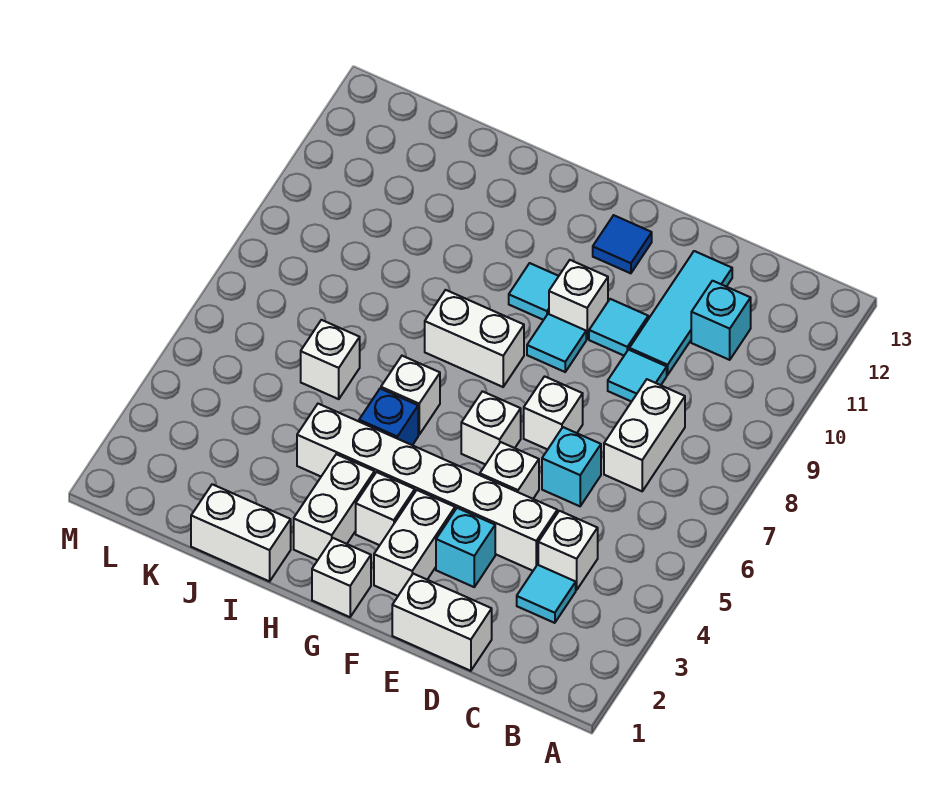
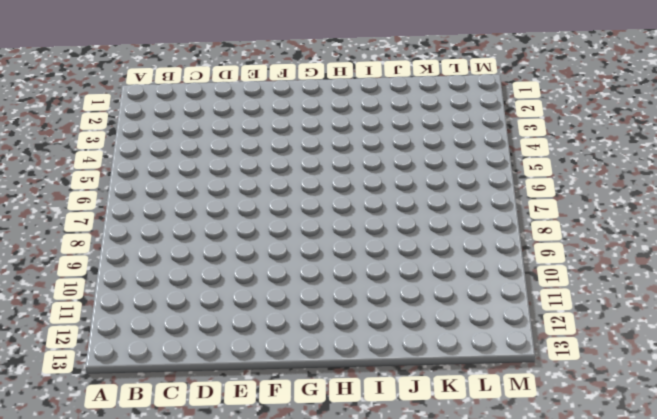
none -> cyan 1x1 tile [517,565,576,623]
none -> white 1x1 brick [538,511,598,590]
none -> white 1x2 brick [604,379,685,491]

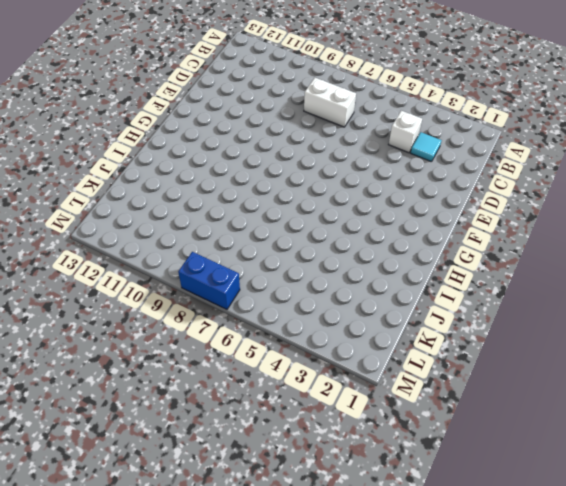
blue 1x2 brick [178,252,240,309] -> none
none -> cyan 1x1 brick [691,281,751,360]
none -> white 1x2 brick [392,574,492,671]
none -> white 1x6 brick [297,404,557,571]

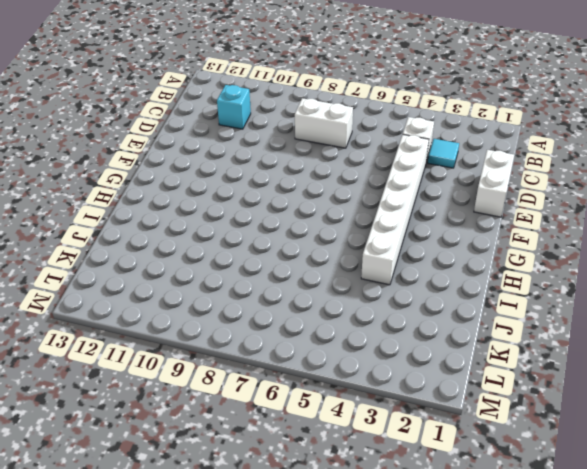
none -> cyan 1x1 brick [542,427,601,506]
none -> cyan 1x1 tile [608,350,667,402]
none -> cyan 1x3 tile [629,251,732,375]

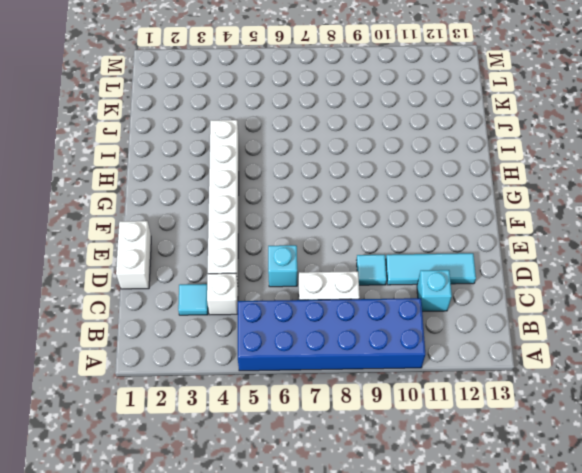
blue 2x6 brick [238,298,425,371] -> none
none -> cyan 1x1 brick [436,508,495,587]
none -> white 1x1 brick [480,442,539,499]
none -> white 1x1 brick [524,376,583,450]

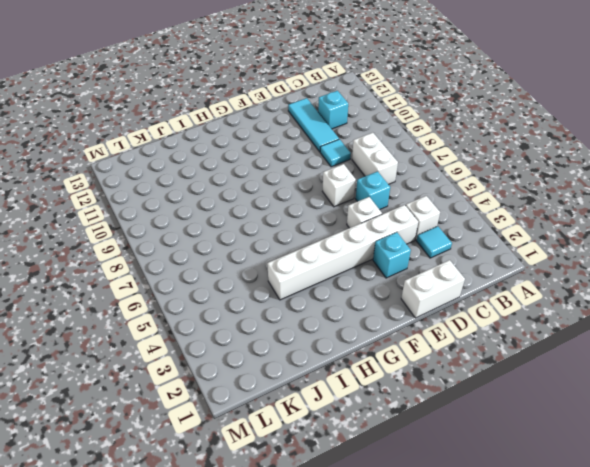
none -> cyan 1x1 tile [589,299,648,355]
none -> white 1x2 brick [374,490,455,596]
none -> white 1x1 brick [461,391,521,465]

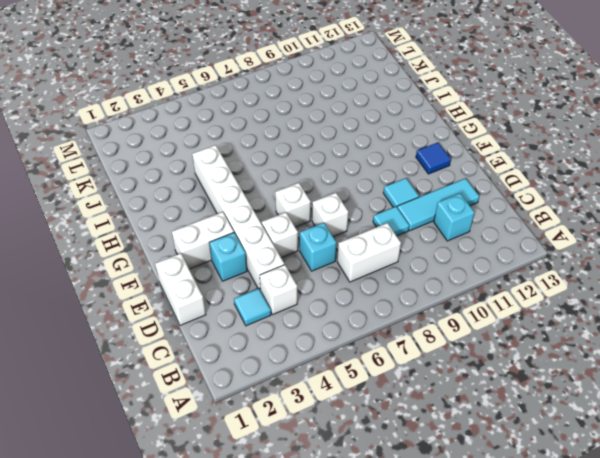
none -> cyan 1x1 tile [527,314,586,372]
none -> white 1x1 brick [549,260,608,339]
none -> white 1x1 brick [312,538,371,617]

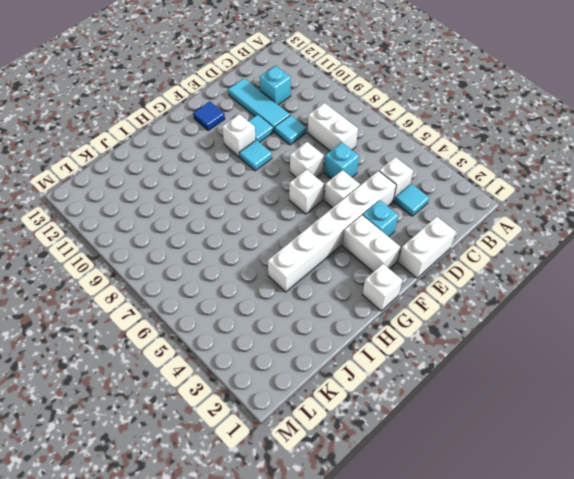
none -> white 1x1 brick [356,472,415,545]
none -> white 1x2 brick [425,290,524,387]
none -> cyan 1x1 tile [509,263,559,320]

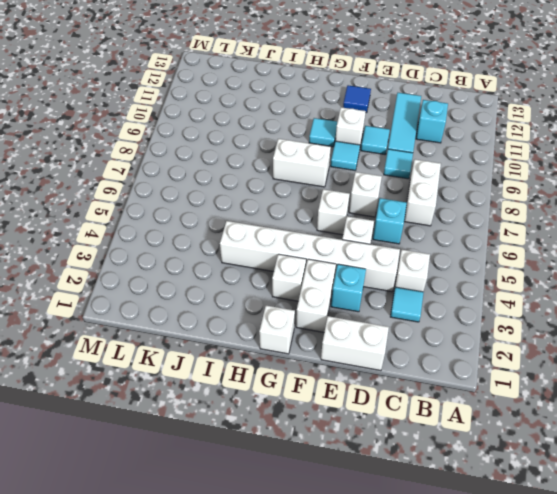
none -> white 1x2 brick [294,454,374,560]
none -> blue 1x1 brick [359,389,418,445]
none -> white 1x1 brick [381,356,440,435]

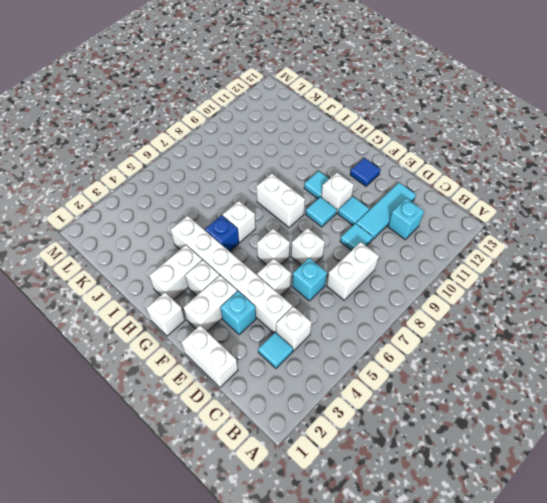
none -> white 1x2 brick [191,484,291,581]
none -> white 1x1 brick [301,320,360,399]

